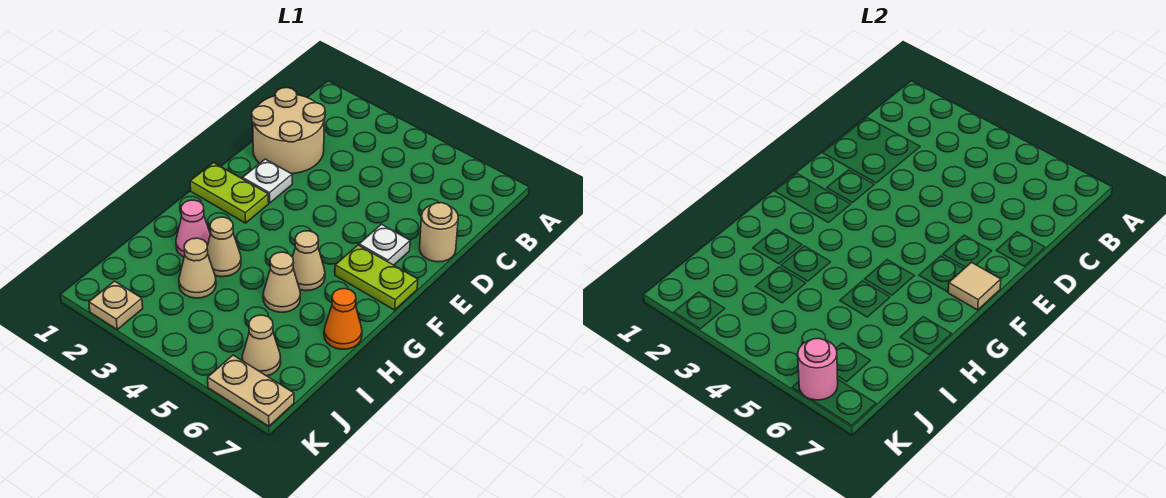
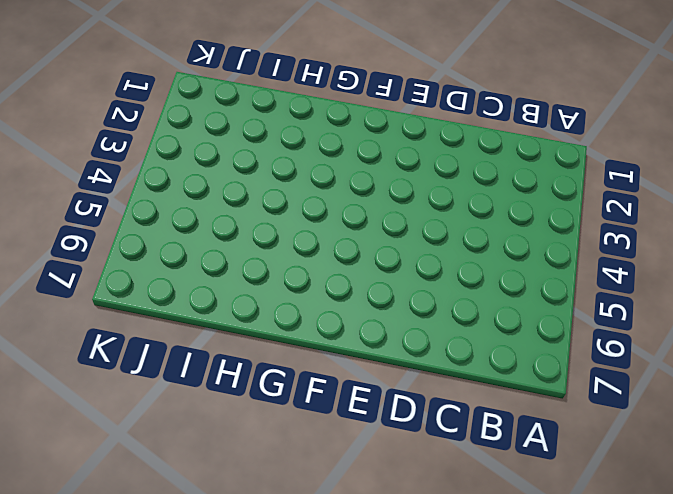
none -> tan 2x2 round brick [252,88,325,174]
none -> tan 1x1 round brick [420,203,458,262]
none -> white 1x1 plate [243,159,292,203]

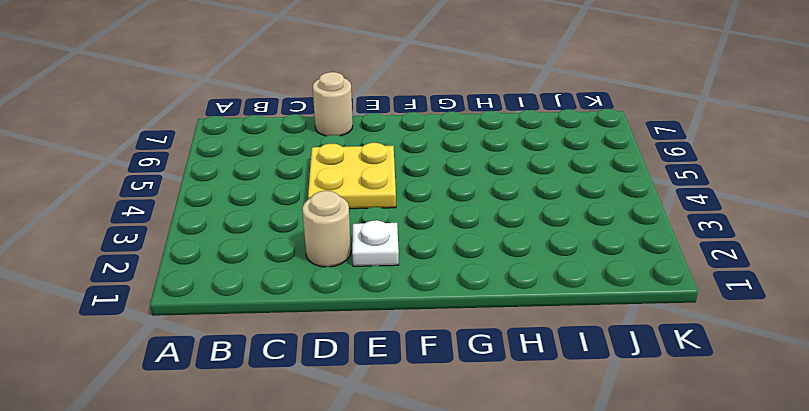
tan 1x1 round brick [302,191,351,267] -> tan 2x2 round brick [252,88,325,174]
yellow 2x2 plate [308,143,396,209] -> none
none -> white 1x1 plate [359,224,410,265]
none -> lime 1x2 plate [190,163,269,223]
none -> lime 1x2 plate [335,245,418,310]

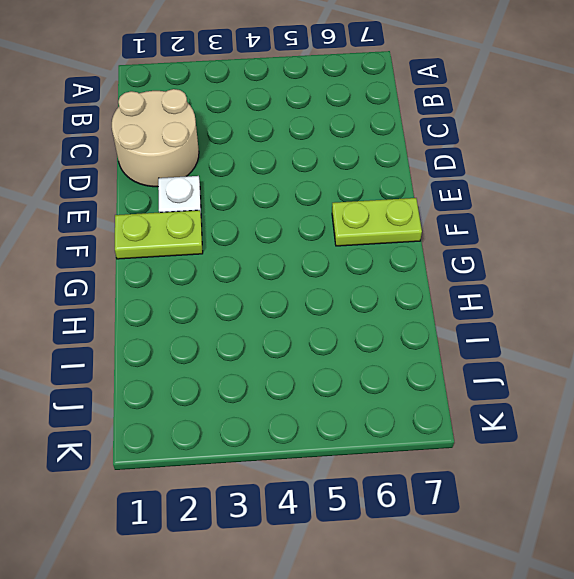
none -> tan 1x1 round brick [420,203,458,262]
none -> white 1x1 plate [359,224,410,265]
none -> tan 1x1 cone [293,231,325,291]

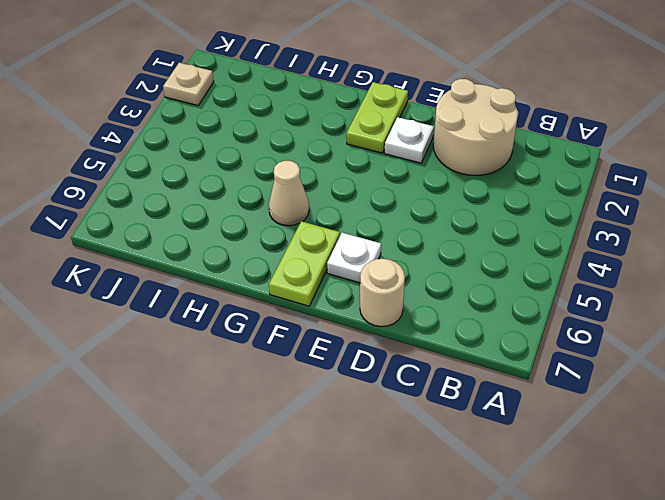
none -> pink 1x1 cone [176,200,210,257]
none -> tan 1x1 cone [207,217,241,277]
none -> tan 1x1 cone [263,252,300,312]

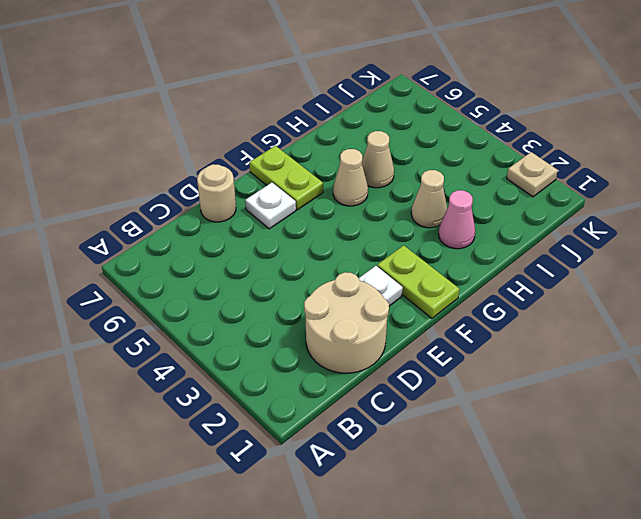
none -> orange 1x1 cone [324,289,362,349]
none -> tan 1x1 cone [179,238,216,298]
none -> tan 1x1 cone [242,315,281,376]

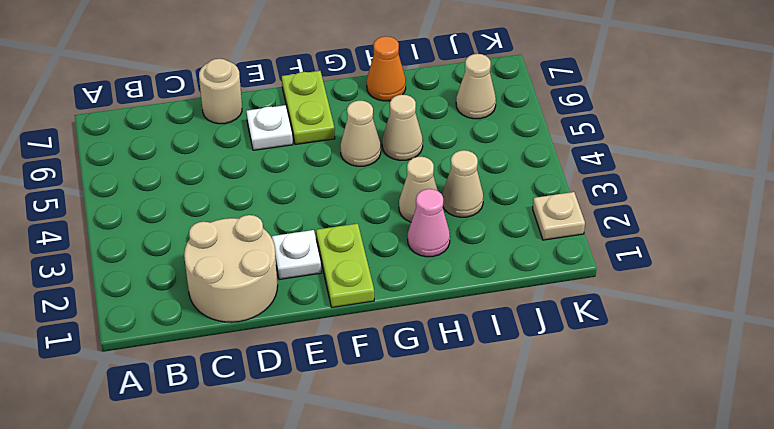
none -> tan 1x2 plate [208,355,294,426]
none -> tan 1x1 tile [948,262,1001,310]
none -> pink 1x1 round brick [798,338,838,400]

